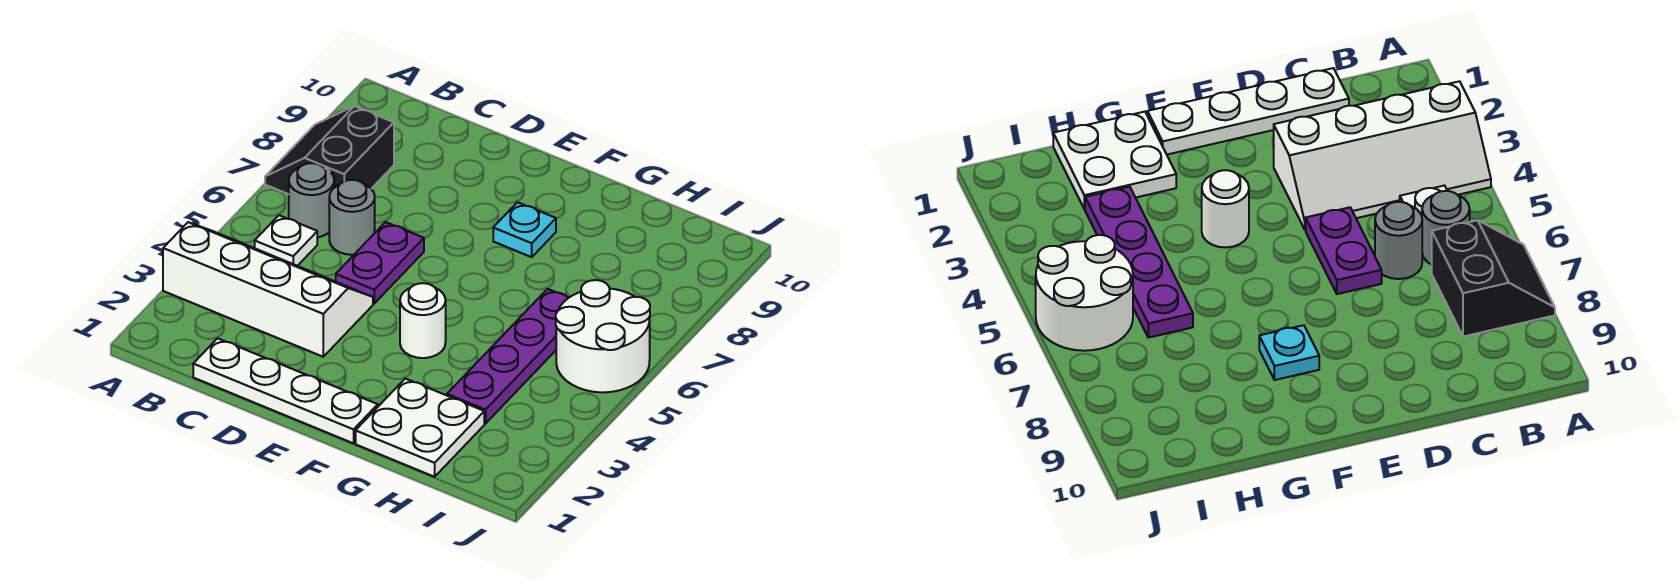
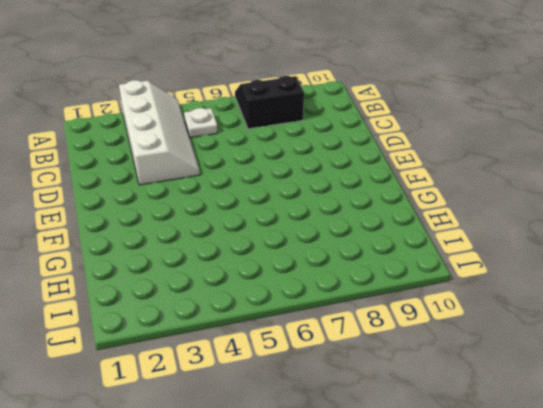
none -> grey 1x1 round brick [289,163,334,237]
none -> white 1x4 plate [193,338,378,443]
none -> grey 1x1 round brick [329,180,375,255]

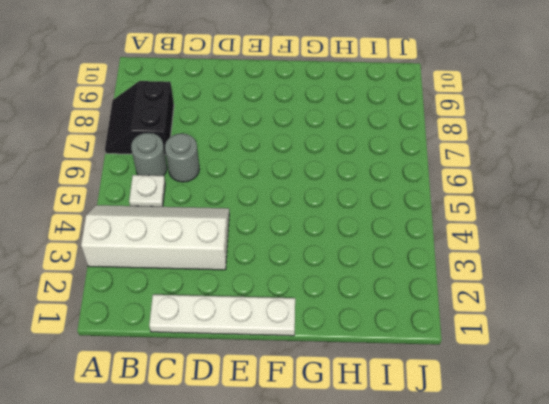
none -> purple 1x2 plate [336,222,424,303]
none -> white 1x1 round brick [400,283,446,358]
none -> cyan 1x1 plate [493,202,556,257]

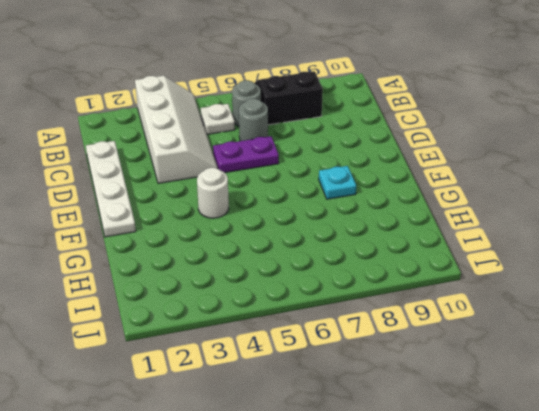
none -> white 2x2 plate [356,379,484,477]
none -> purple 1x4 plate [447,289,569,424]
none -> white 2x2 round brick [556,280,650,392]

